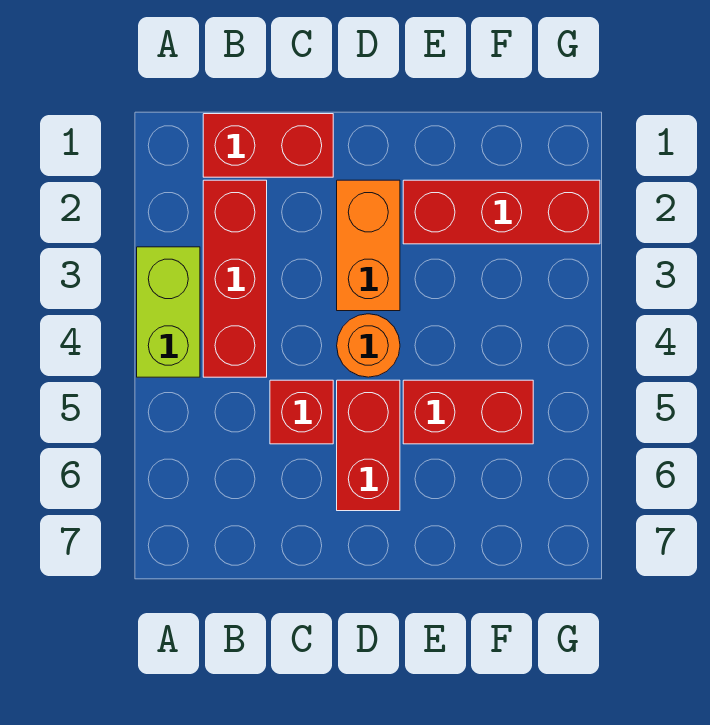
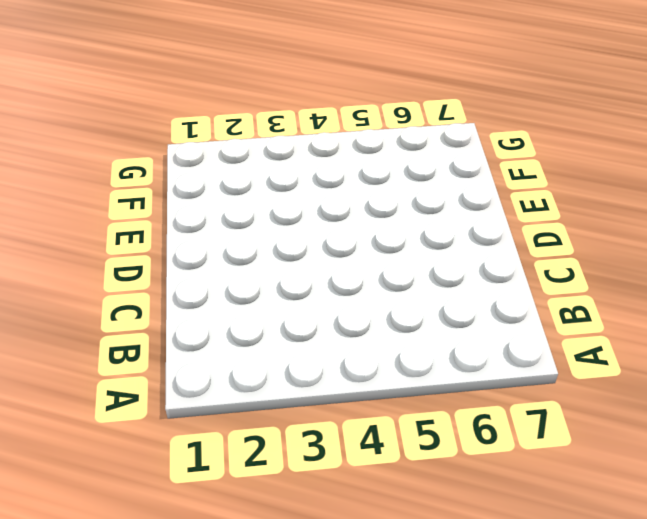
none -> lime 1x2 brick [137,247,200,377]
none -> red 1x2 brick [203,114,333,177]

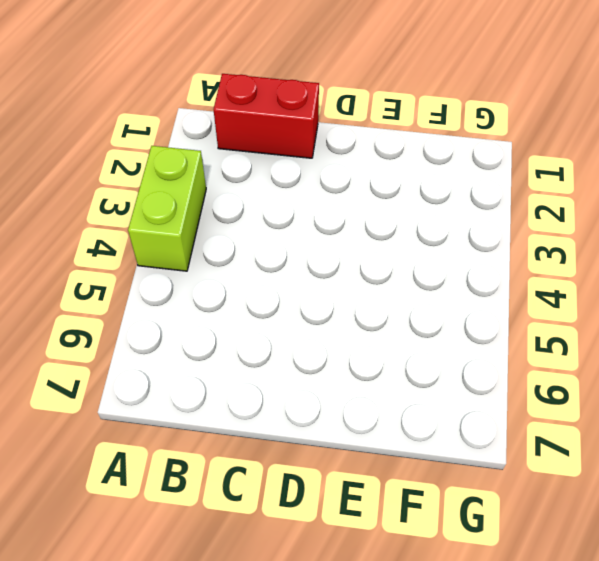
none -> red 1x3 brick [203,180,267,377]
none -> red 1x1 brick [270,380,333,444]

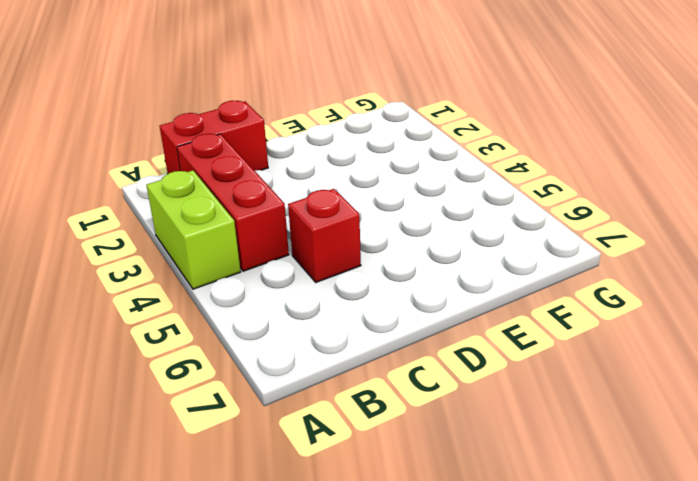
none -> orange 1x2 brick [337,180,400,311]
none -> orange 1x1 round brick [337,314,400,377]

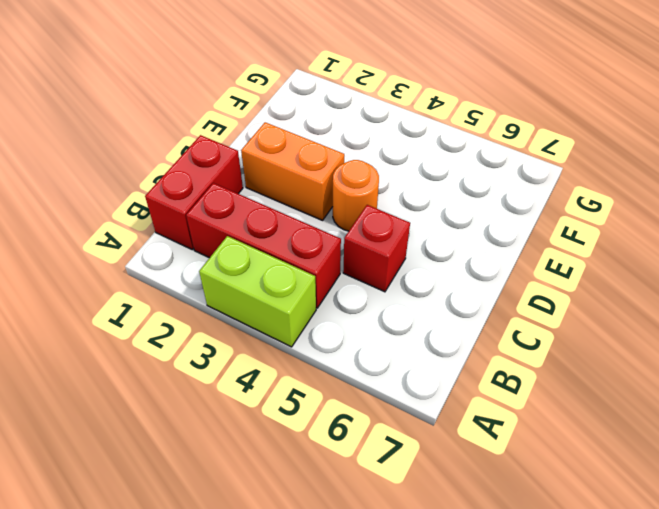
none -> red 1x2 brick [337,380,400,511]
none -> red 1x3 brick [403,180,600,244]

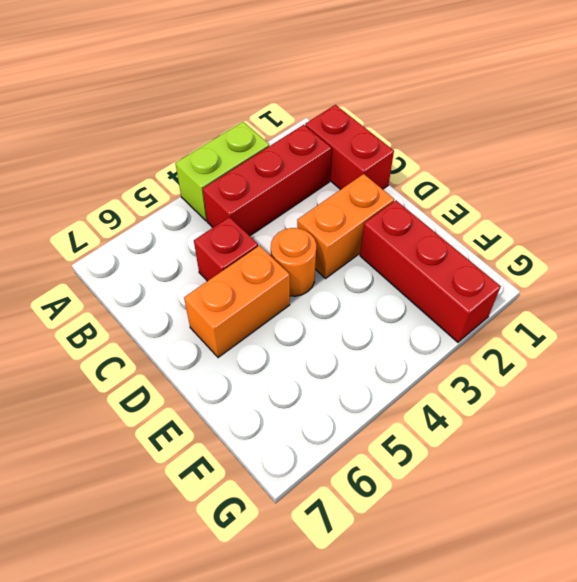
orange 1x2 brick [184,246,290,358] -> red 1x2 brick [337,380,400,511]
none -> red 1x2 brick [403,380,533,444]

